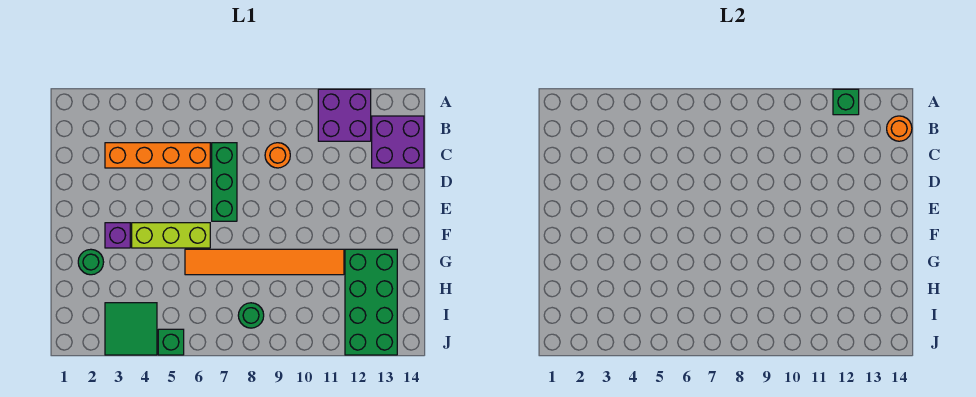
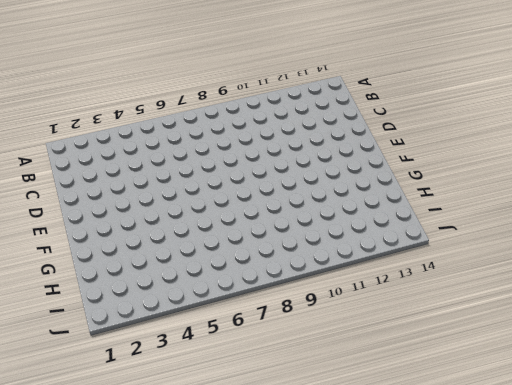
none -> purple 2x2 brick [318,89,371,141]
none -> purple 2x2 brick [372,116,424,168]
none -> orange 1x4 brick [105,143,210,168]

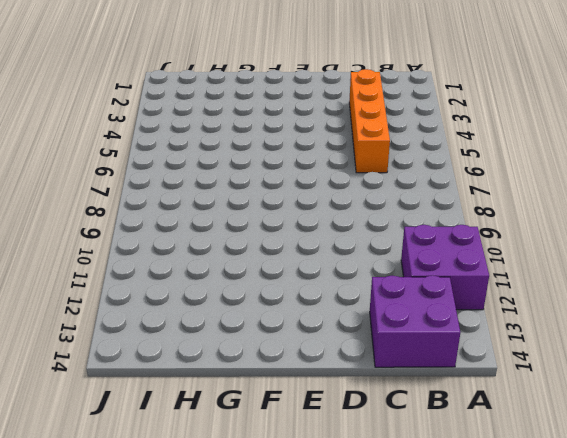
none -> green 1x3 brick [212,143,237,221]
none -> orange 1x1 round brick [265,143,290,168]
none -> purple 1x1 brick [105,223,130,248]

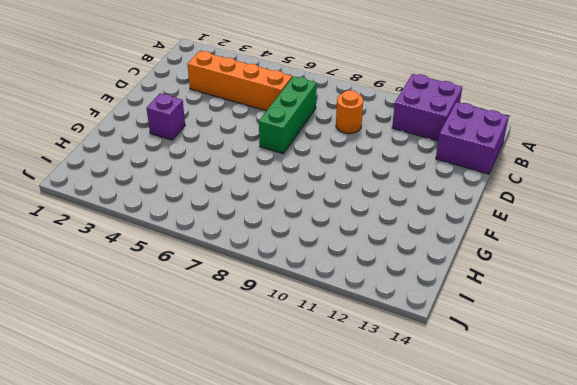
none -> lime 1x3 brick [132,223,210,248]
none -> green 1x1 round brick [78,249,104,275]
none -> orange 1x6 tile [185,249,344,275]

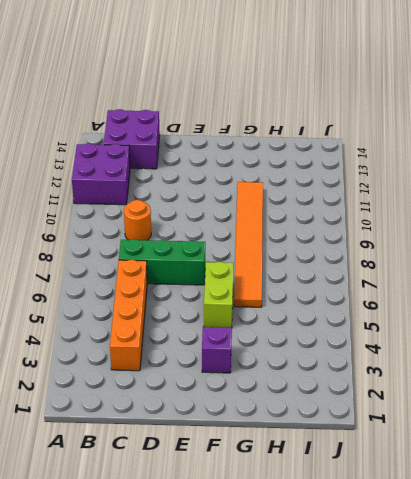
lime 1x2 brick [204,262,234,328] -> lime 1x3 brick [132,223,210,248]
none -> green 1x1 round brick [78,249,104,275]
none -> green 2x4 brick [345,249,397,355]
none -> green 2x2 tile [105,303,157,355]

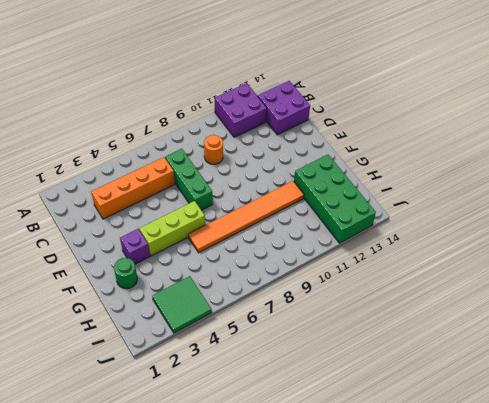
none -> green 1x1 round brick [238,303,264,328]
none -> green 1x1 brick [158,329,184,355]
none -> green 1x1 brick [833,89,859,115]

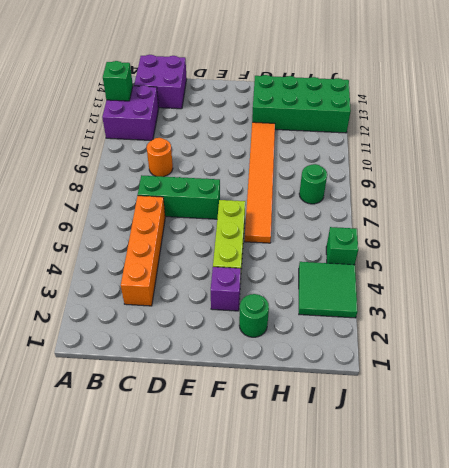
none -> orange 1x1 round brick [887,116,912,141]

